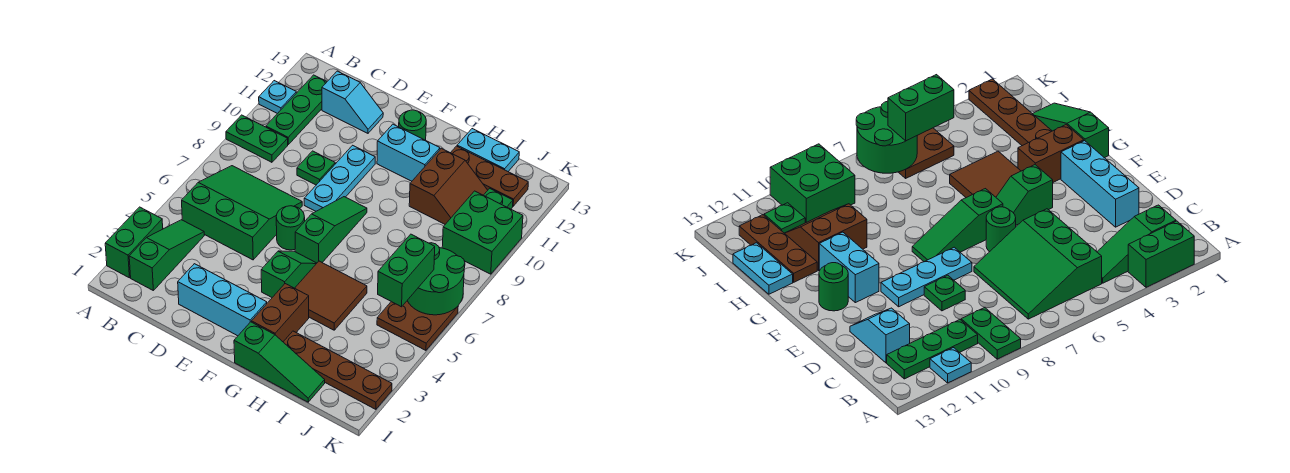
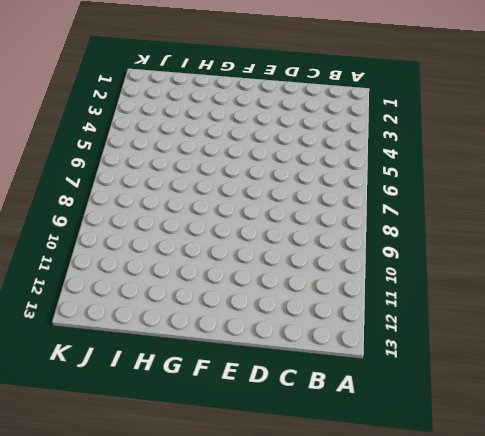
none -> green 1x2 brick [105,207,163,278]
none -> green 1x2 plate [226,115,288,162]
none -> cyan 1x1 plate [259,81,296,114]

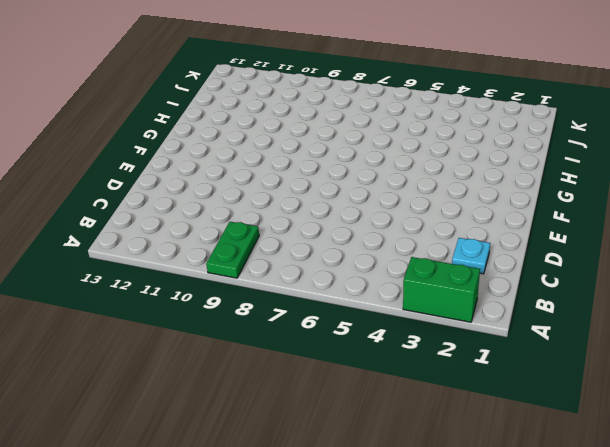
cyan 1x1 plate [452,238,490,274] -> cyan 1x1 plate moved to [259,81,296,114]
none -> green 1x3 slope [129,220,204,290]
none -> green 3x3 slope [182,166,302,260]
none -> green 1x3 plate [266,75,327,144]

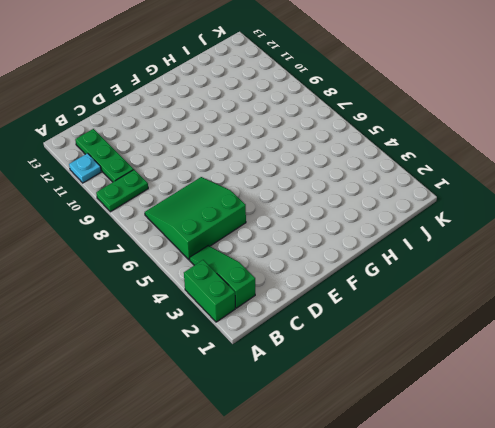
none -> cyan 1x2 slope [322,71,383,133]
none -> cyan 1x3 brick [178,264,267,336]
none -> green 1x1 plate [297,151,335,185]

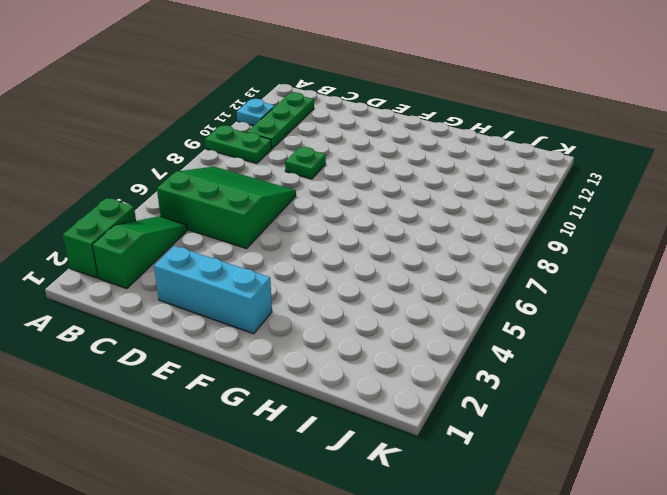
none -> cyan 1x2 slope [322,71,383,133]
none -> green 1x1 round brick [276,206,305,250]
none -> cyan 1x3 plate [304,145,375,211]

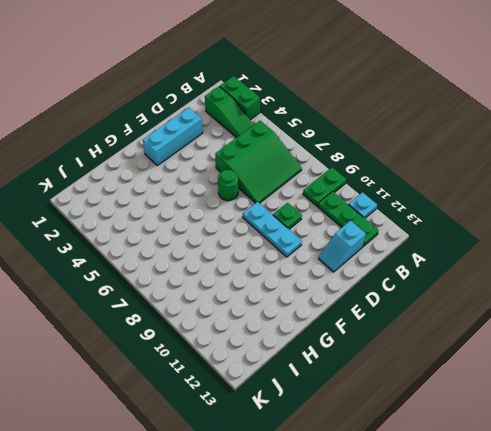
none -> green 1x2 slope [261,251,317,297]
none -> green 1x3 slope [295,197,367,263]
none -> cyan 1x2 brick [377,124,440,181]

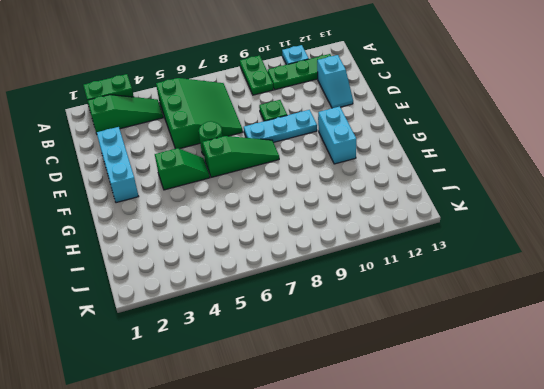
none -> green 1x1 round brick [399,110,426,140]
none -> green 1x3 slope [234,322,325,402]
none -> brown 1x2 brick [252,284,309,342]

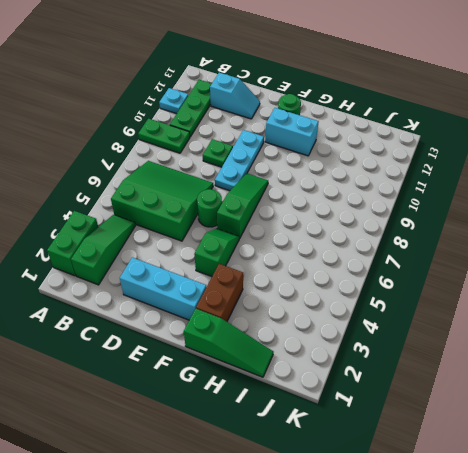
none -> brown 2x2 tile [295,261,367,330]
none -> brown 1x4 plate [284,331,392,409]
none -> brown 2x2 slope [409,148,488,224]

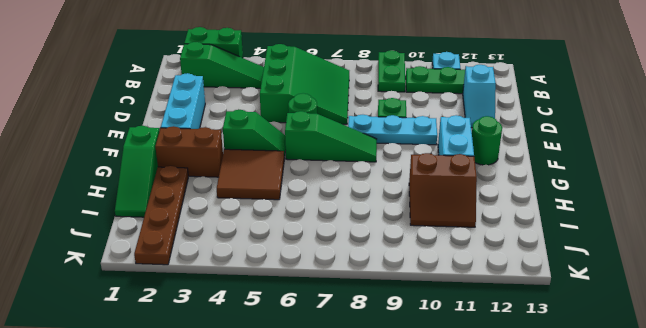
none -> brown 1x3 plate [451,146,528,206]
none -> cyan 1x2 plate [457,129,519,171]
none -> brown 2x2 plate [377,301,458,350]

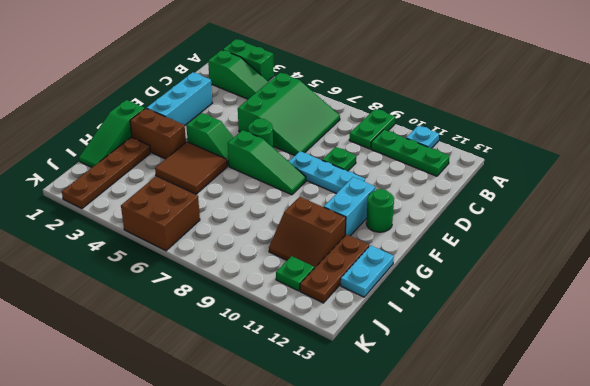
brown 2x2 brick [121,176,200,251] -> brown 2x2 plate [377,301,458,350]
none -> cyan 1x2 slope [322,71,383,133]
none -> green 2x2 brick [442,191,523,274]
none -> green 2x2 round brick [407,243,465,315]

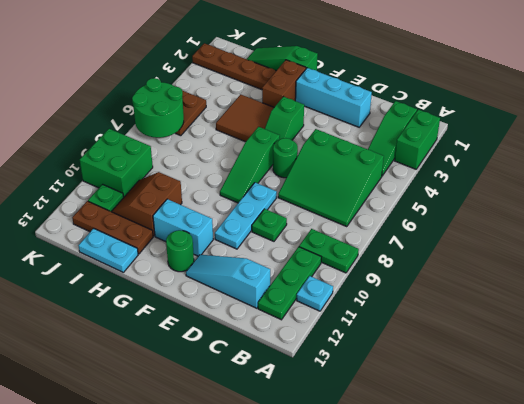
cyan 1x3 slope [186,255,270,308] -> cyan 1x2 slope [322,71,383,133]
none -> green 1x2 brick [378,234,435,307]

